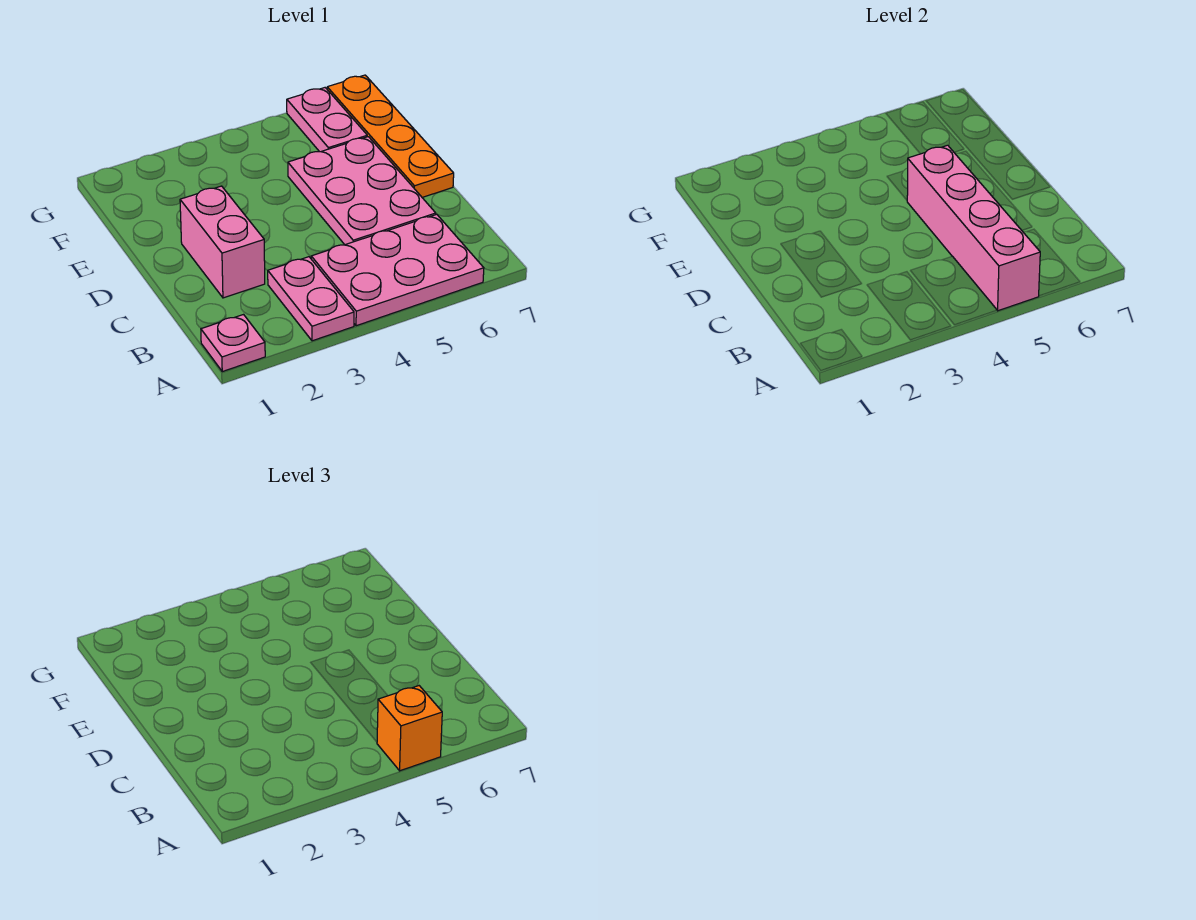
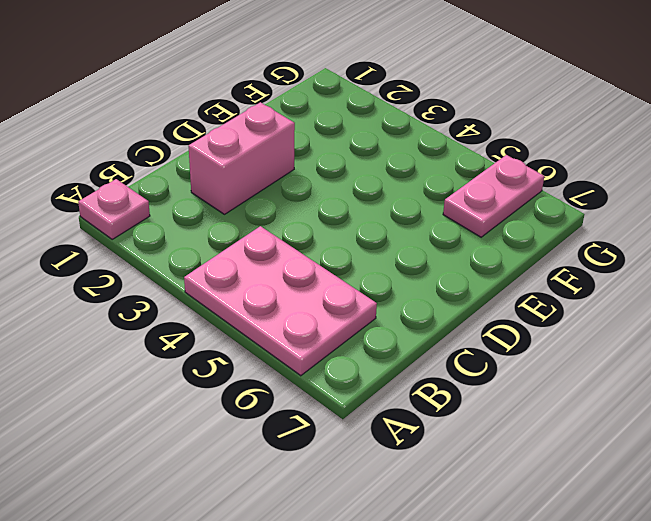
none -> pink 1x2 plate [268,257,354,341]
none -> pink 2x3 plate [288,137,436,245]

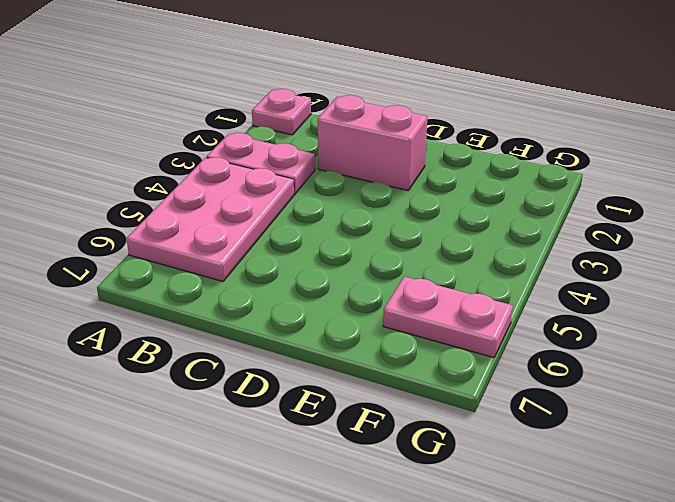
none -> pink 2x3 plate [288,137,436,245]
none -> orange 1x4 plate [327,75,454,197]

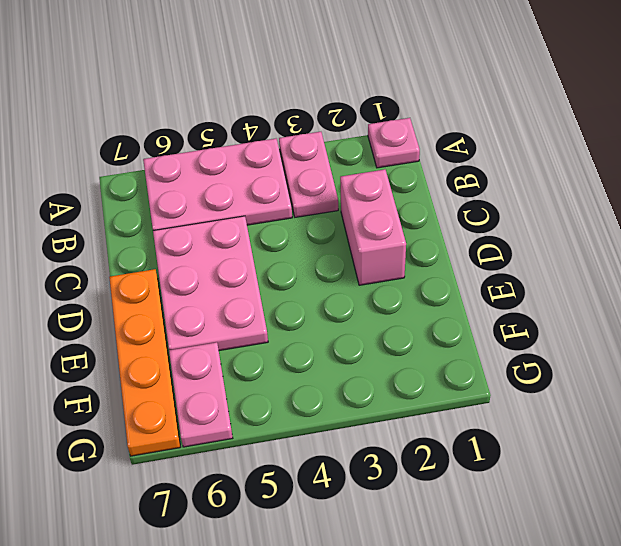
none -> pink 1x4 brick [907,145,1040,311]
none -> orange 1x1 brick [377,686,442,771]

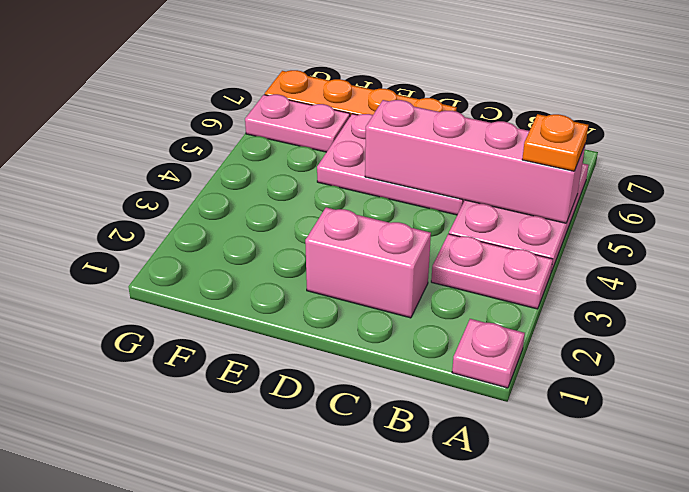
orange 1x1 plate [522,114,588,171] -> orange 1x1 brick [377,686,442,771]

